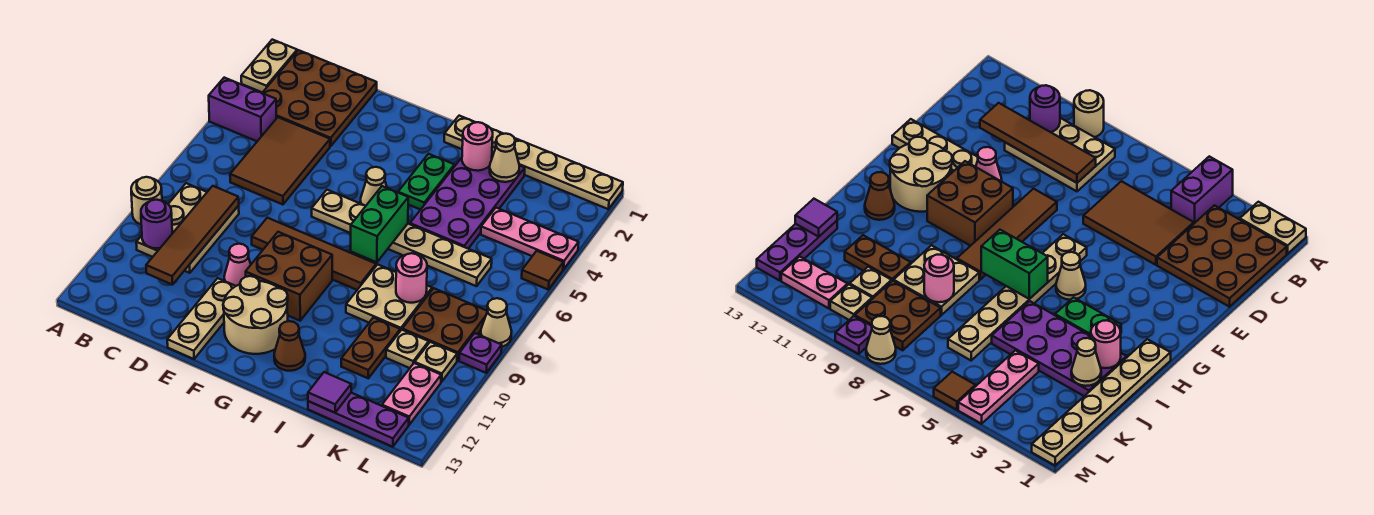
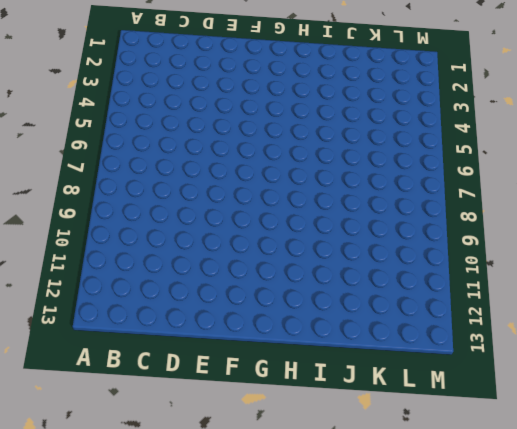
none -> tan 1x2 plate [241,40,297,93]
none -> purple 1x2 brick [209,78,276,141]
none -> tan 1x1 round brick [131,177,162,224]
none -> brown 3x3 plate [263,50,377,146]

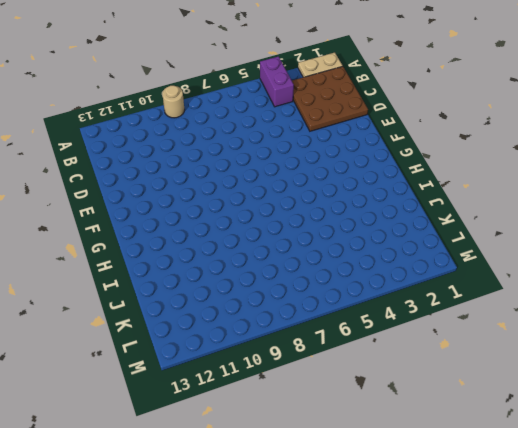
none -> tan 2x3 plate [136,183,239,273]
none -> brown 2x3 tile [230,117,330,205]
none -> brown 1x4 tile [252,218,376,290]
none -> pink 1x1 cone [224,244,251,286]

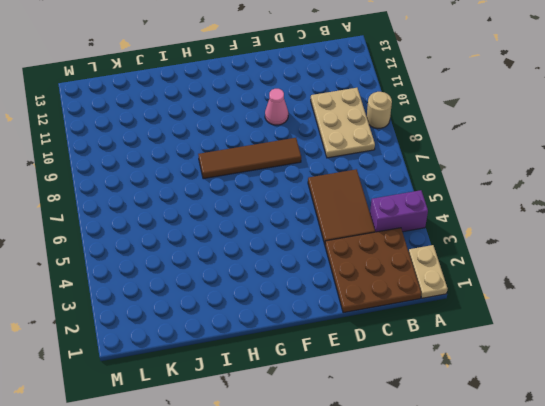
none -> tan 1x3 plate [167,278,235,359]
none -> tan 1x6 plate [312,190,492,286]
none -> brown 2x2 brick [246,232,332,321]
none -> tan 2x2 round brick [223,276,288,354]

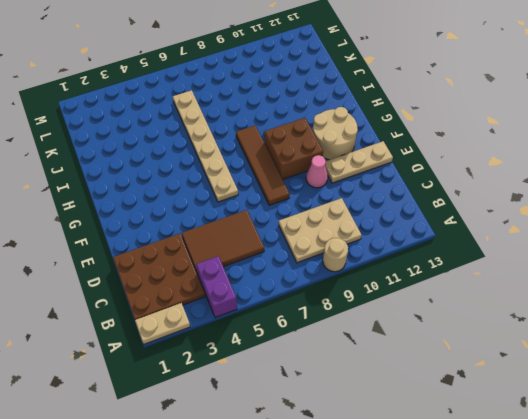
none -> tan 1x1 cone [360,167,387,206]
none -> tan 1x6 plate [444,116,623,209]
none -> green 1x2 plate [398,154,454,210]
none -> brown 1x1 cone [274,321,305,371]

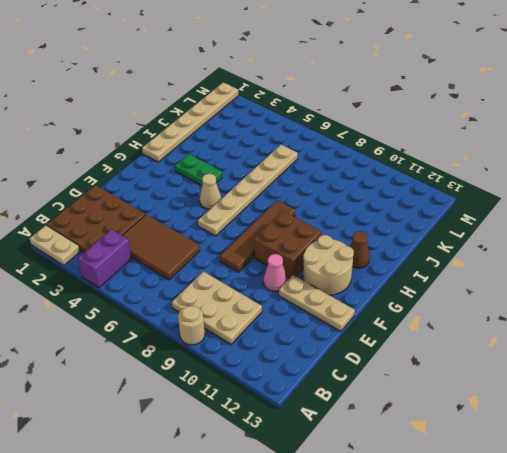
none -> purple 2x4 plate [410,154,525,249]
none -> tan 2x2 plate [346,264,432,331]
none -> brown 1x2 plate [341,318,400,378]
none -> purple 1x3 plate [308,393,409,447]

